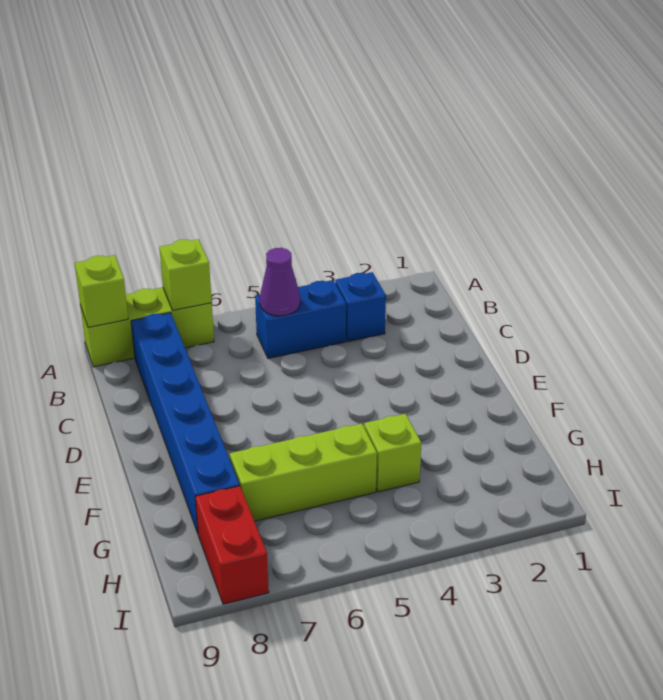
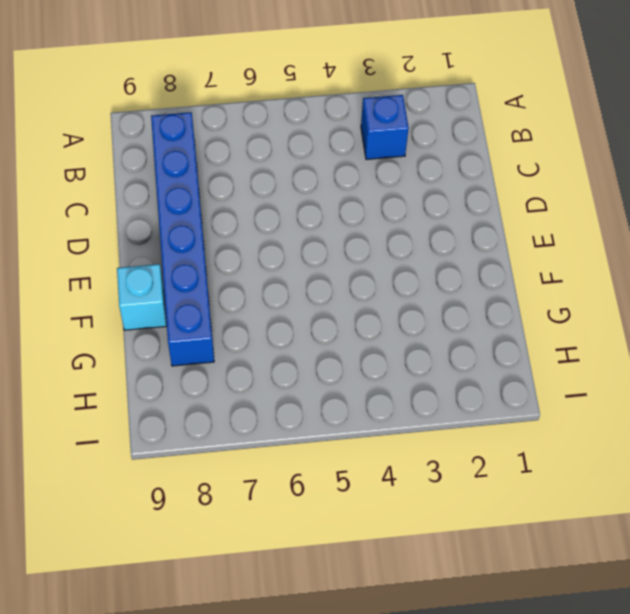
cyan 1x1 brick [117,264,166,330] -> none
none -> lime 1x3 brick [80,287,214,367]
none -> blue 1x2 brick [255,280,346,358]

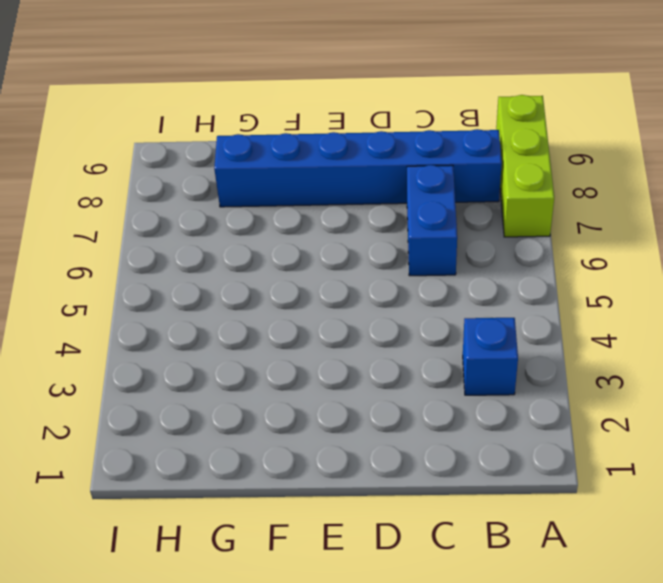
blue 1x2 brick [407,165,457,276] -> blue 1x2 brick moved to [255,280,346,358]
none -> lime 1x1 brick [364,414,421,492]
none -> lime 1x3 brick [230,424,377,521]

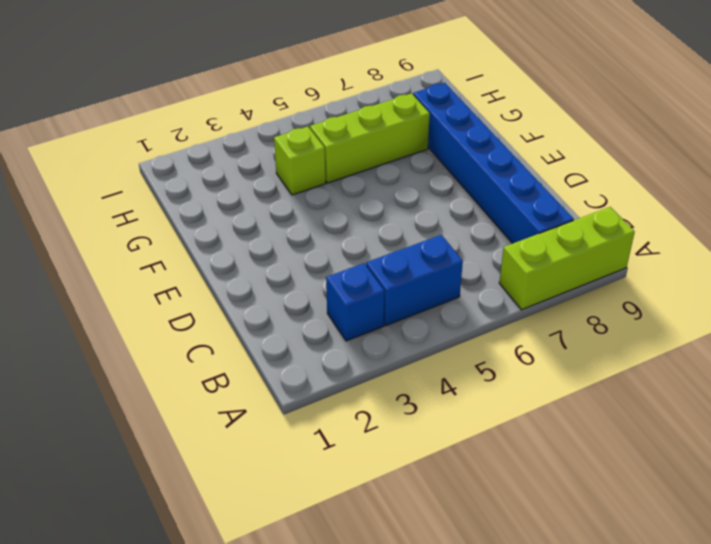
none -> red 1x2 brick [195,486,269,604]
none -> lime 1x1 brick [159,239,212,310]

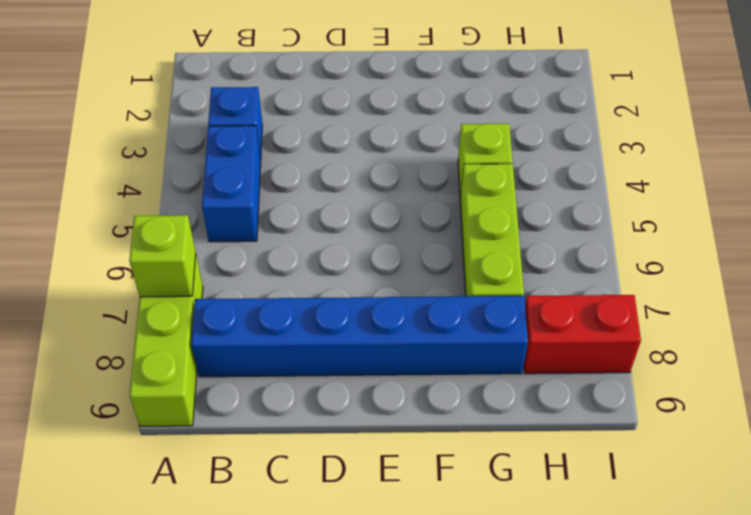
none -> lime 1x1 brick [75,255,128,327]
none -> purple 1x1 cone [260,248,300,316]

